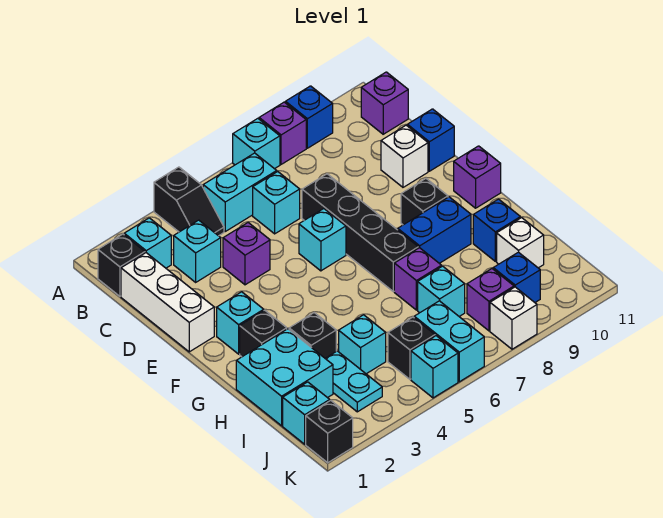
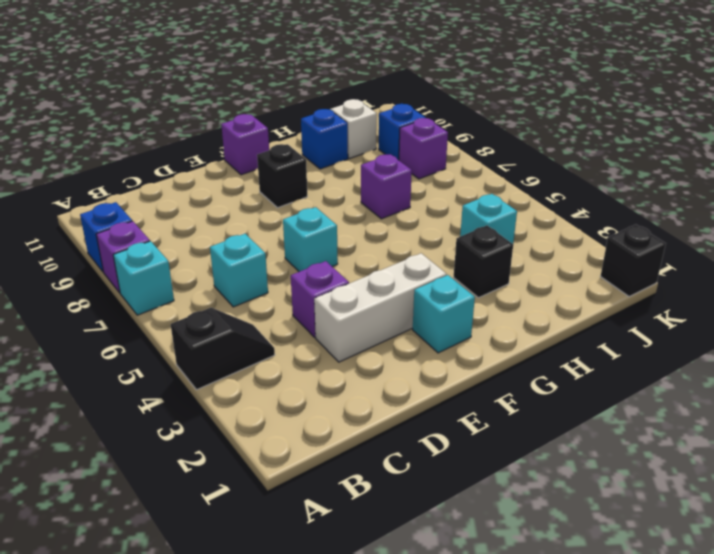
white 1x3 brick [314,253,447,362] -> white 1x3 brick moved to [121,253,214,352]
none -> black 1x1 brick [98,234,145,296]
none -> cyan 1x1 brick [124,218,171,268]
none -> cyan 1x2 brick [203,153,277,231]
none -> purple 1x1 brick [361,72,408,134]

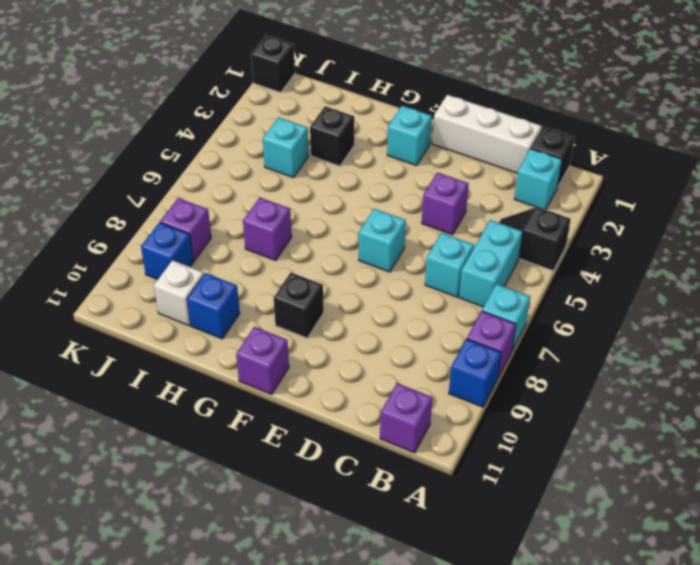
none -> cyan 1x1 brick [174,220,221,282]
none -> black 1x4 brick [302,174,418,292]
none -> white 1x1 brick [381,125,428,187]
none -> blue 1x1 brick [407,109,454,171]

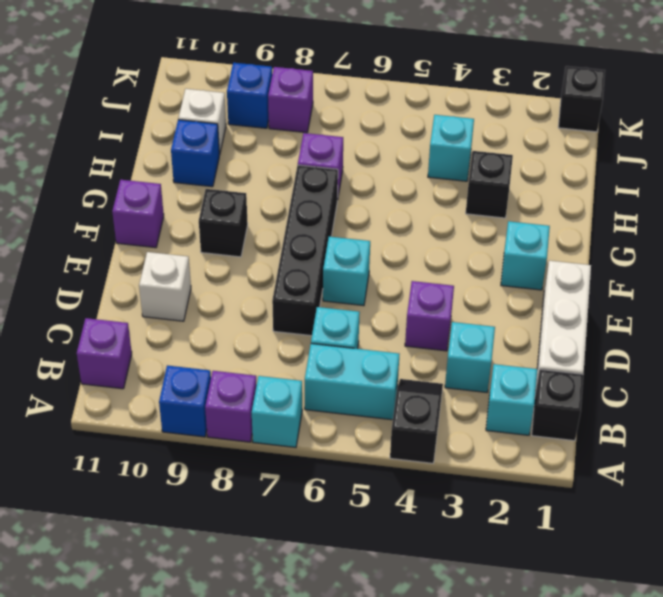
none -> blue 1x1 brick [407,109,454,171]
none -> black 1x1 brick [240,310,287,357]
none -> blue 1x2 brick [398,197,471,263]
none -> cyan 2x2 brick [236,329,333,426]

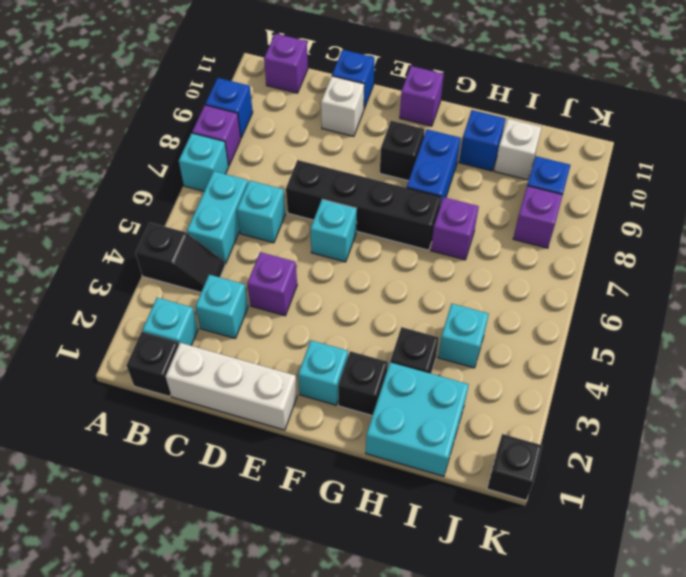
none -> cyan 1x2 plate [325,351,382,412]
none -> cyan 1x1 brick [418,266,465,316]
none -> cyan 1x1 brick [283,382,330,444]
none -> black 1x1 brick [388,317,435,379]

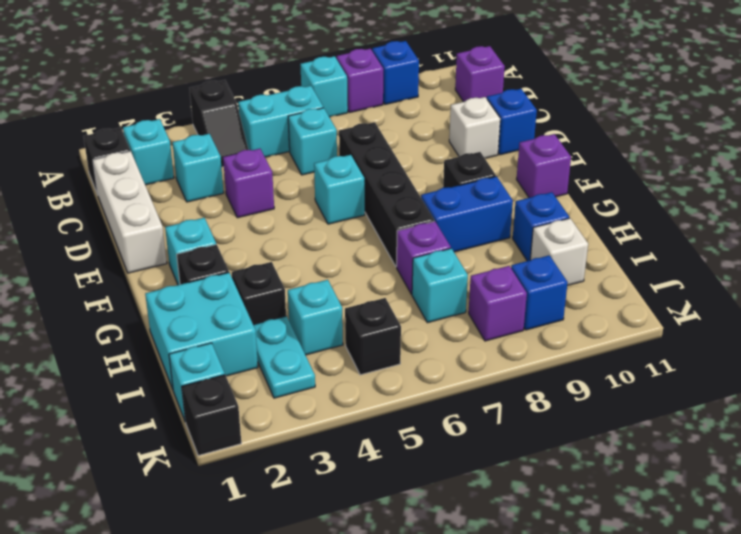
none -> cyan 1x2 brick [414,301,484,382]
none -> cyan 1x1 brick [411,336,458,398]
none -> white 1x1 brick [490,287,537,349]

